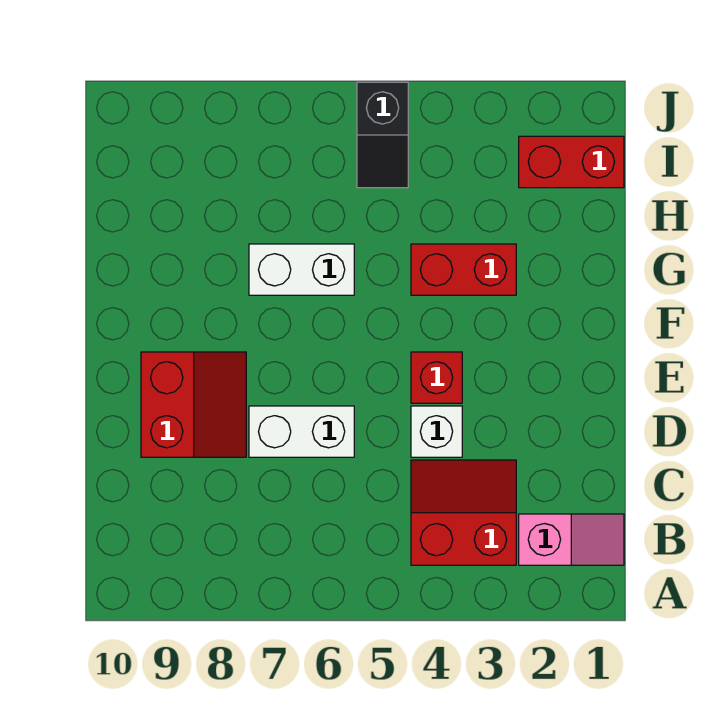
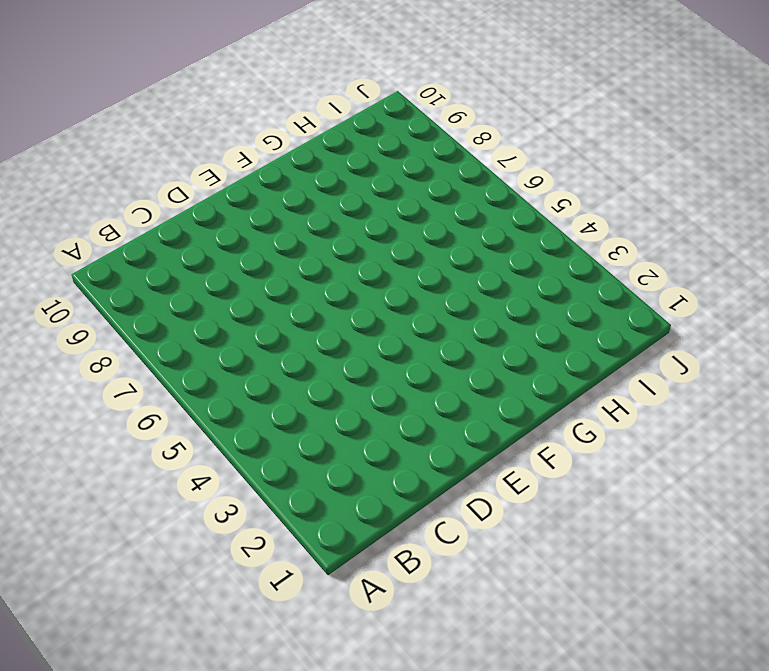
none -> pink 1x2 slope [519,514,624,565]
none -> red 2x2 slope [411,460,516,565]

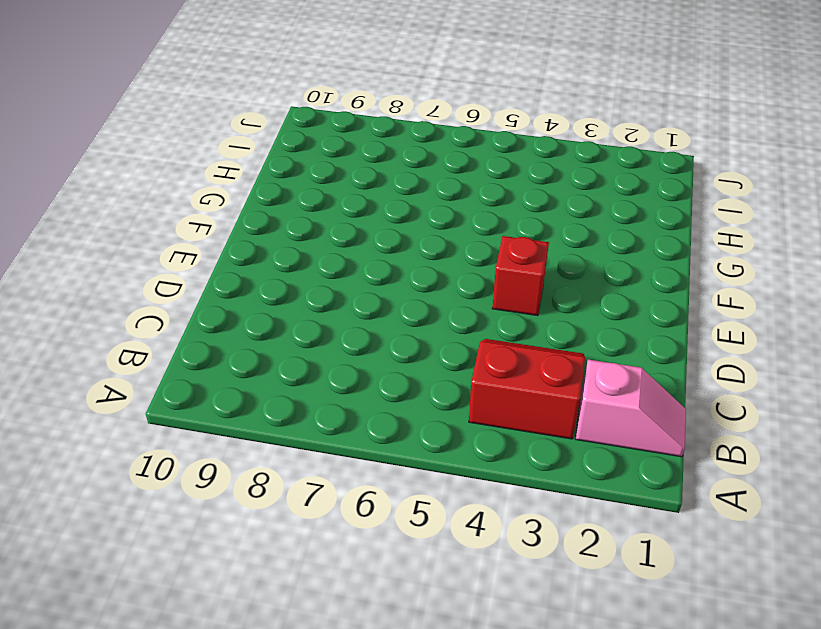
none -> white 1x1 brick [411,406,462,457]
none -> white 1x2 brick [249,406,354,457]

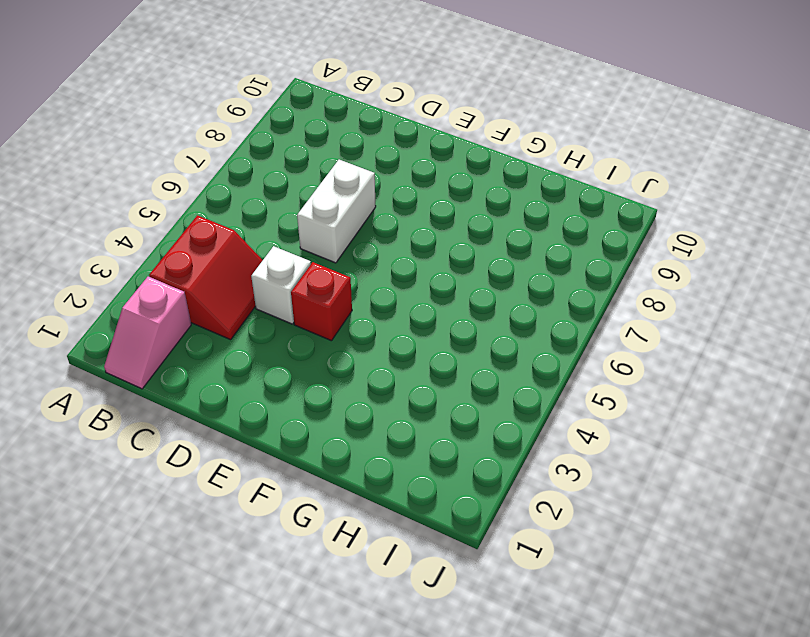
none -> red 2x2 slope [141,352,246,457]
none -> red 1x2 brick [411,244,516,295]

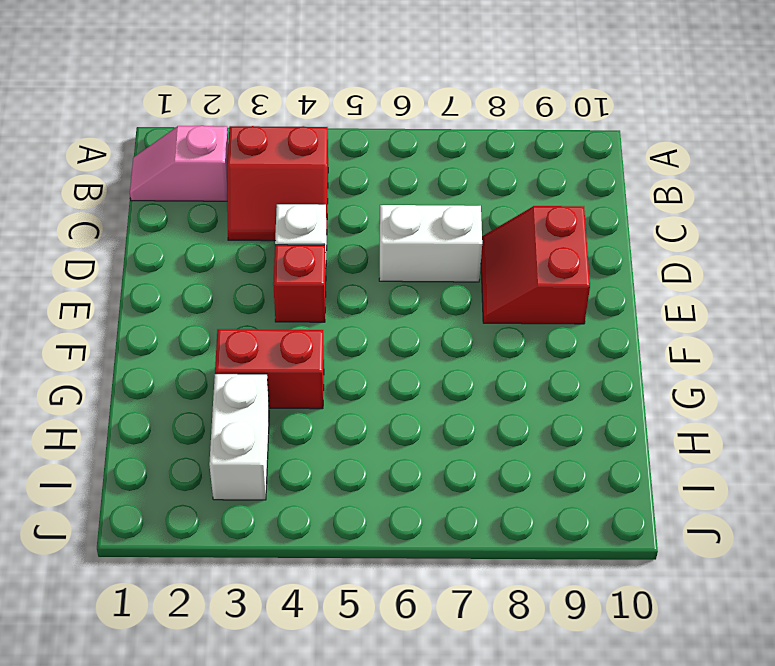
white 1x2 brick [209,374,269,500] -> white 1x2 brick turned to [249,244,354,295]
none -> red 1x2 brick [519,136,624,188]
none -> black 1x2 slope [357,82,408,188]

